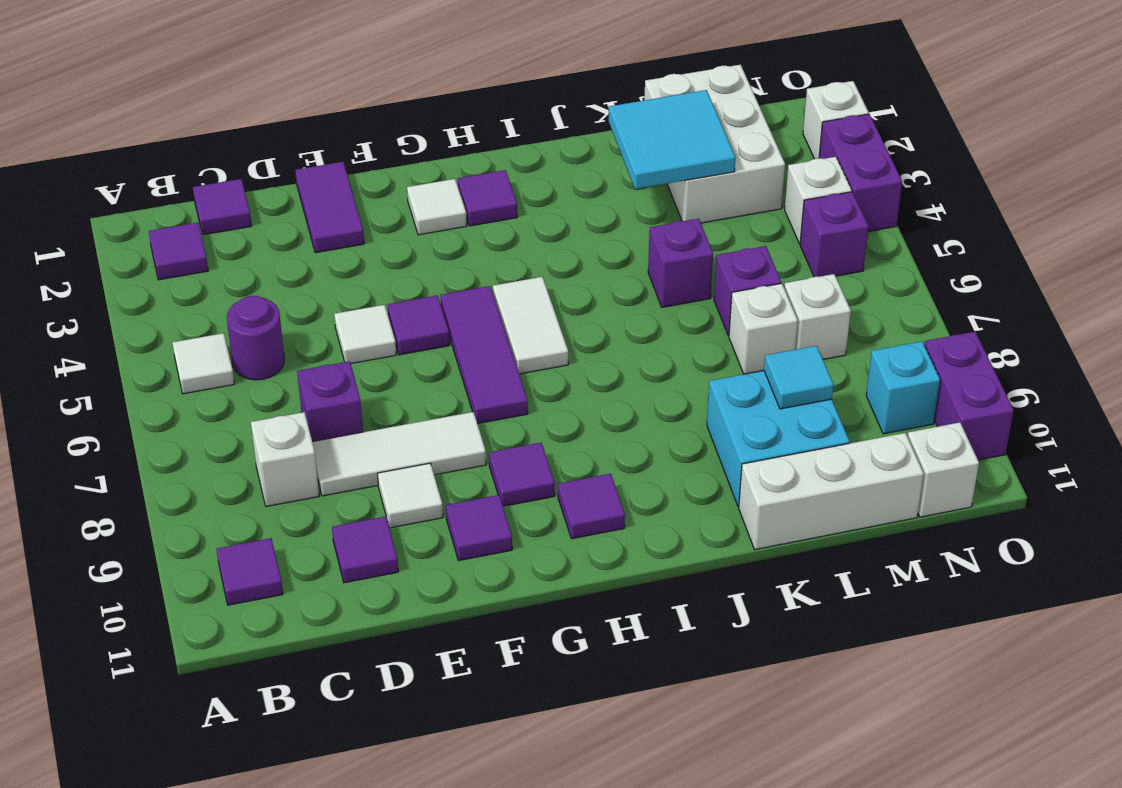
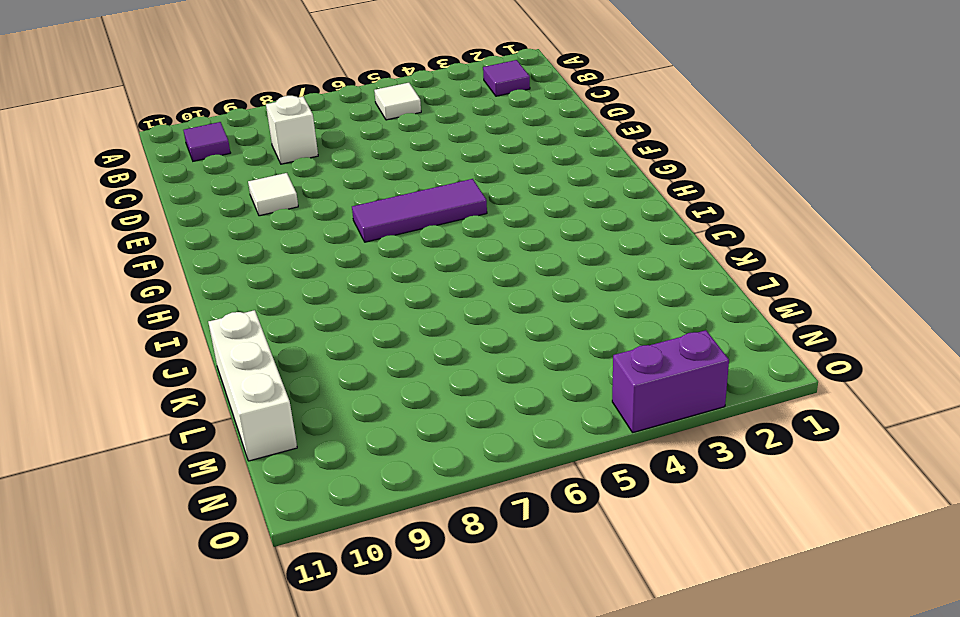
none -> purple 1x1 tile [193,179,252,235]
none -> purple 1x1 round brick [227,296,284,380]
none -> purple 1x1 brick [297,361,363,442]
none -> white 1x3 tile [312,412,486,496]

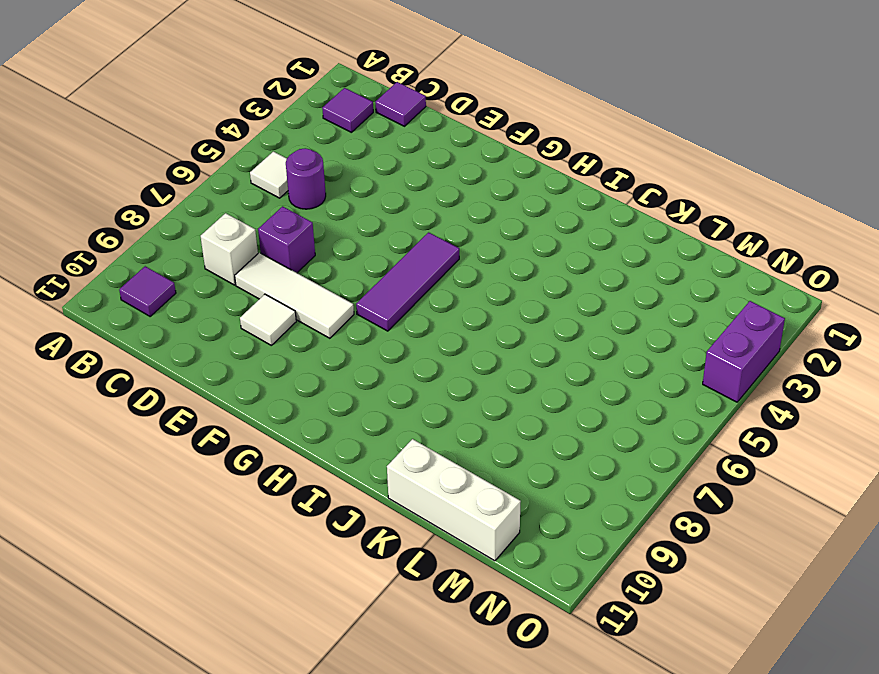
none -> purple 1x1 tile [332,516,398,583]
none -> purple 1x2 tile [295,162,364,253]
none -> white 1x1 tile [334,305,396,363]
none -> purple 1x1 tile [387,295,450,355]

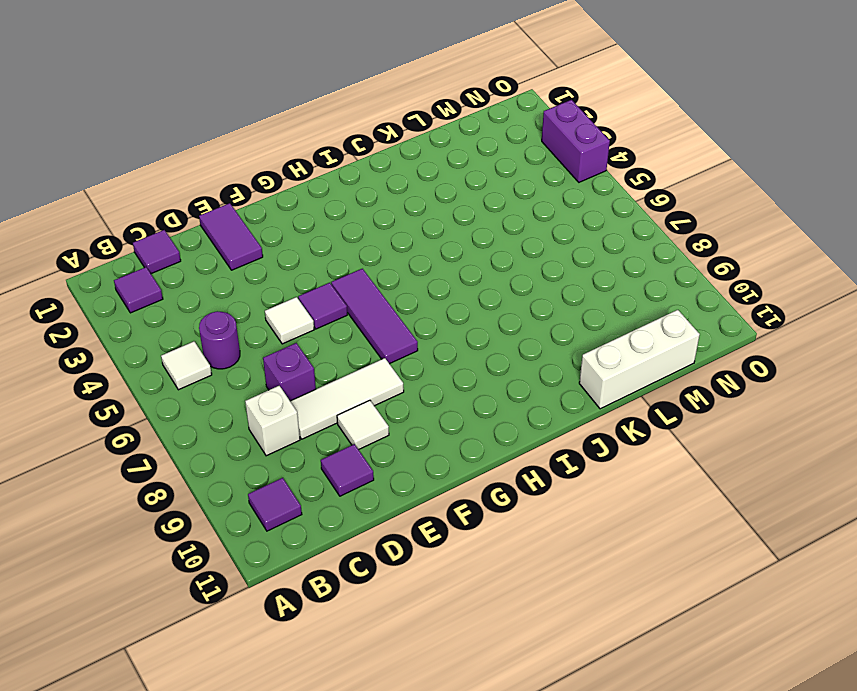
none -> purple 1x1 tile [446,495,512,561]
none -> white 1x1 tile [407,179,467,235]
none -> purple 1x1 tile [489,443,555,506]
none -> purple 1x1 tile [458,170,517,226]

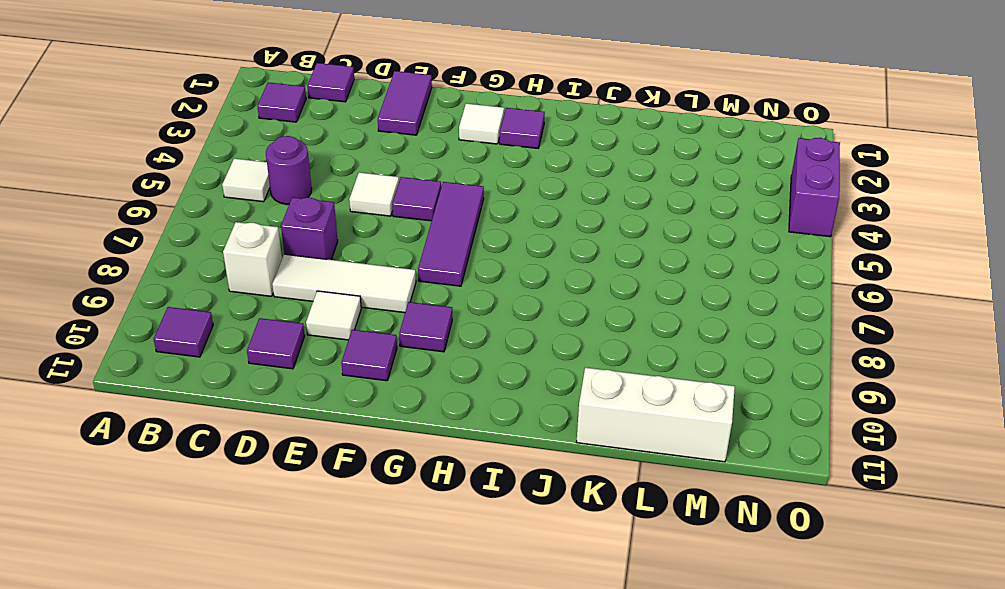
none -> white 1x2 tile [493,277,568,374]
none -> purple 1x1 tile [558,474,625,539]
none -> purple 1x1 brick [648,219,713,307]
none -> cyan 2x2 brick [707,371,850,507]

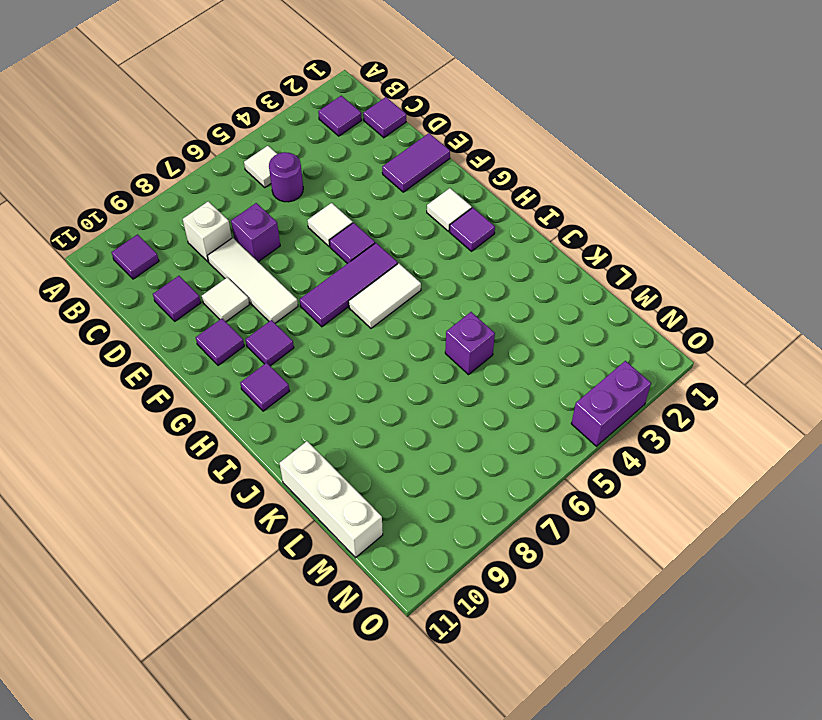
none -> cyan 2x2 brick [707,371,850,507]
none -> white 2x3 brick [644,65,785,223]
none -> purple 1x1 brick [714,246,781,336]
none -> white 1x1 brick [729,283,798,374]

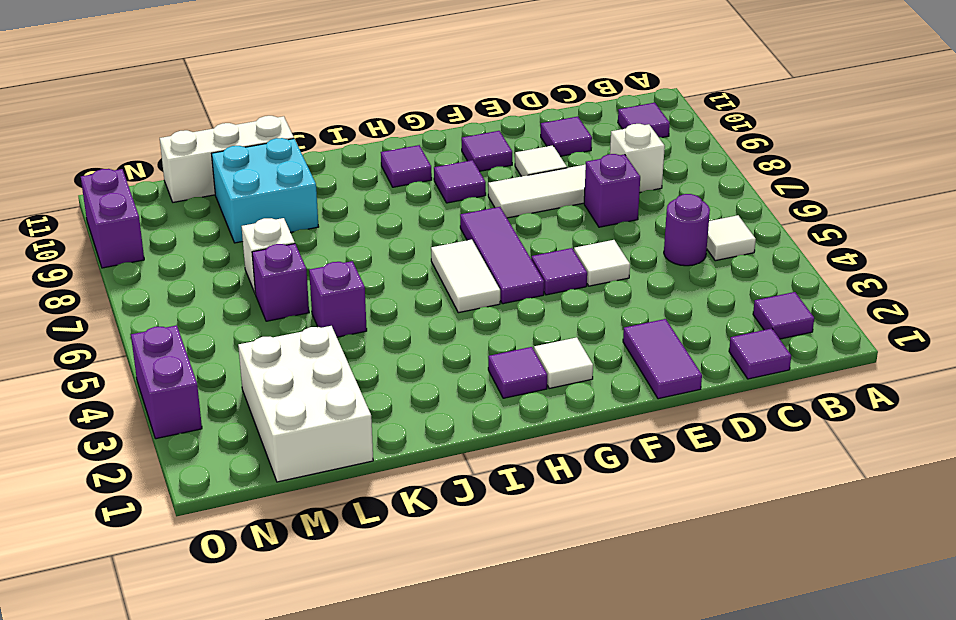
none -> white 1x1 brick [784,274,851,360]
none -> white 1x1 brick [785,157,852,244]
none -> purple 1x1 brick [800,192,868,277]
none -> cyan 1x1 brick [866,342,940,434]

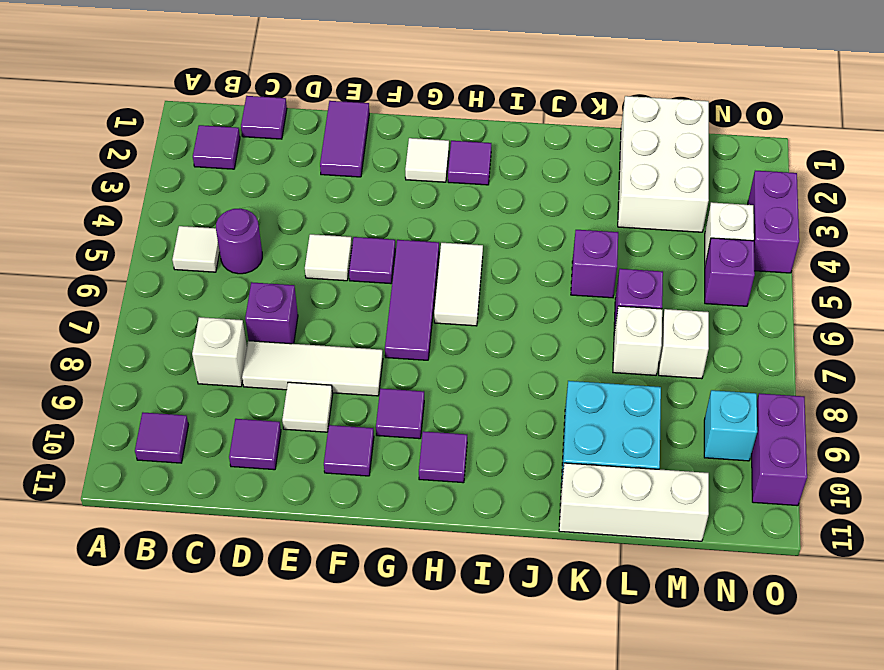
none -> white 1x1 brick [908,422,979,517]
none -> white 1x1 brick [803,81,869,159]
none -> cyan 2x2 tile [609,90,735,189]
none -> cyan 1x1 tile [764,346,834,409]

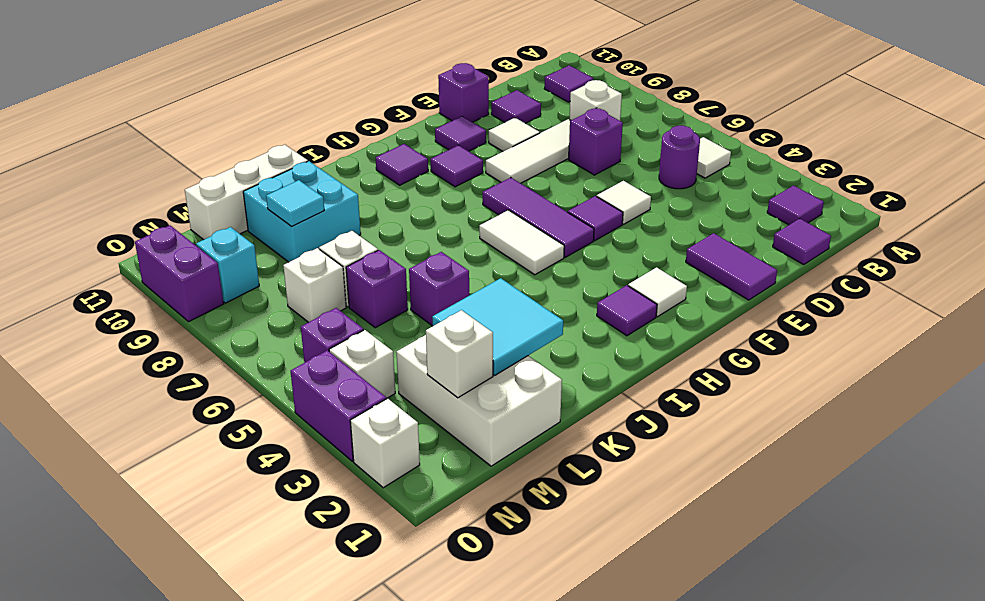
purple 1x1 brick [438,63,489,122] -> none
white 1x1 brick [426,310,493,398] -> white 1x1 brick moved to [908,422,979,517]

